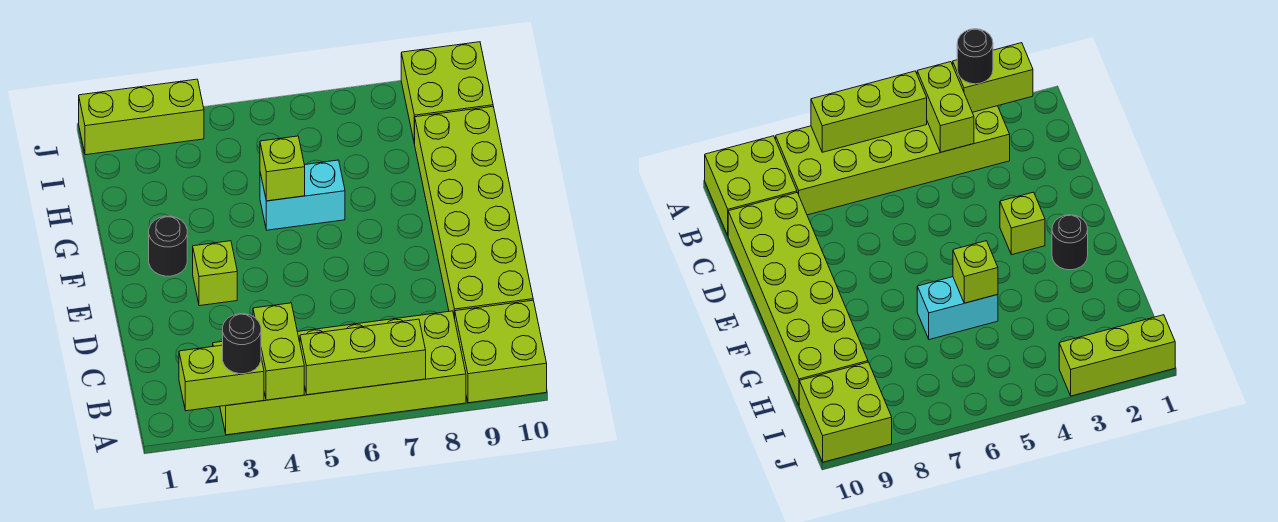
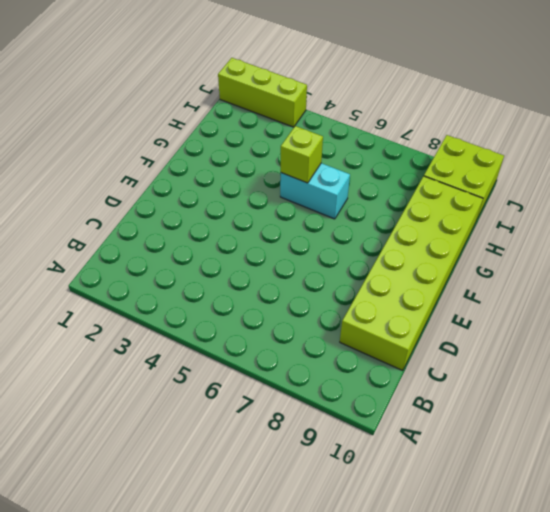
none -> lime 2x6 brick [213,311,466,435]
none -> lime 2x2 brick [455,300,547,403]
none -> lime 1x1 brick [193,241,237,306]

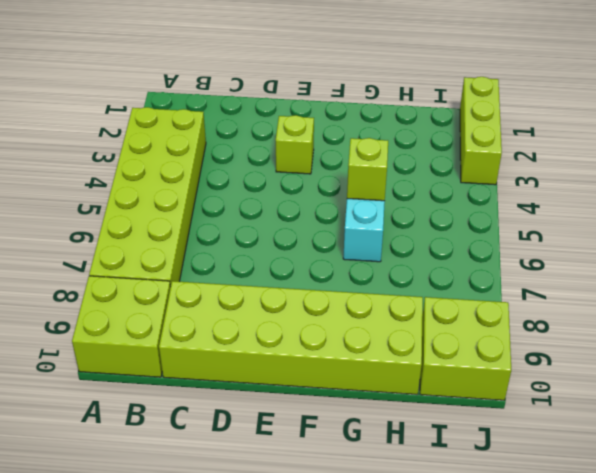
none -> black 1x1 round brick [149,216,187,276]
none -> lime 1x2 brick [179,345,264,411]
none -> lime 1x2 brick [253,303,304,400]

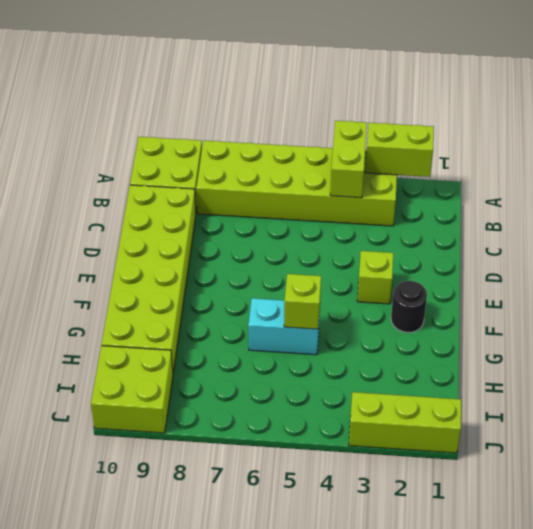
none -> lime 1x3 brick [300,319,426,395]
none -> black 1x1 round brick [223,314,261,374]

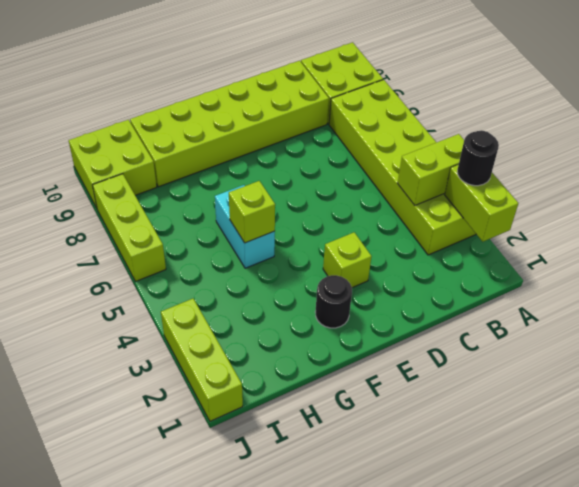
lime 1x3 brick [93,174,166,282] -> lime 1x3 brick moved to [300,319,426,395]

